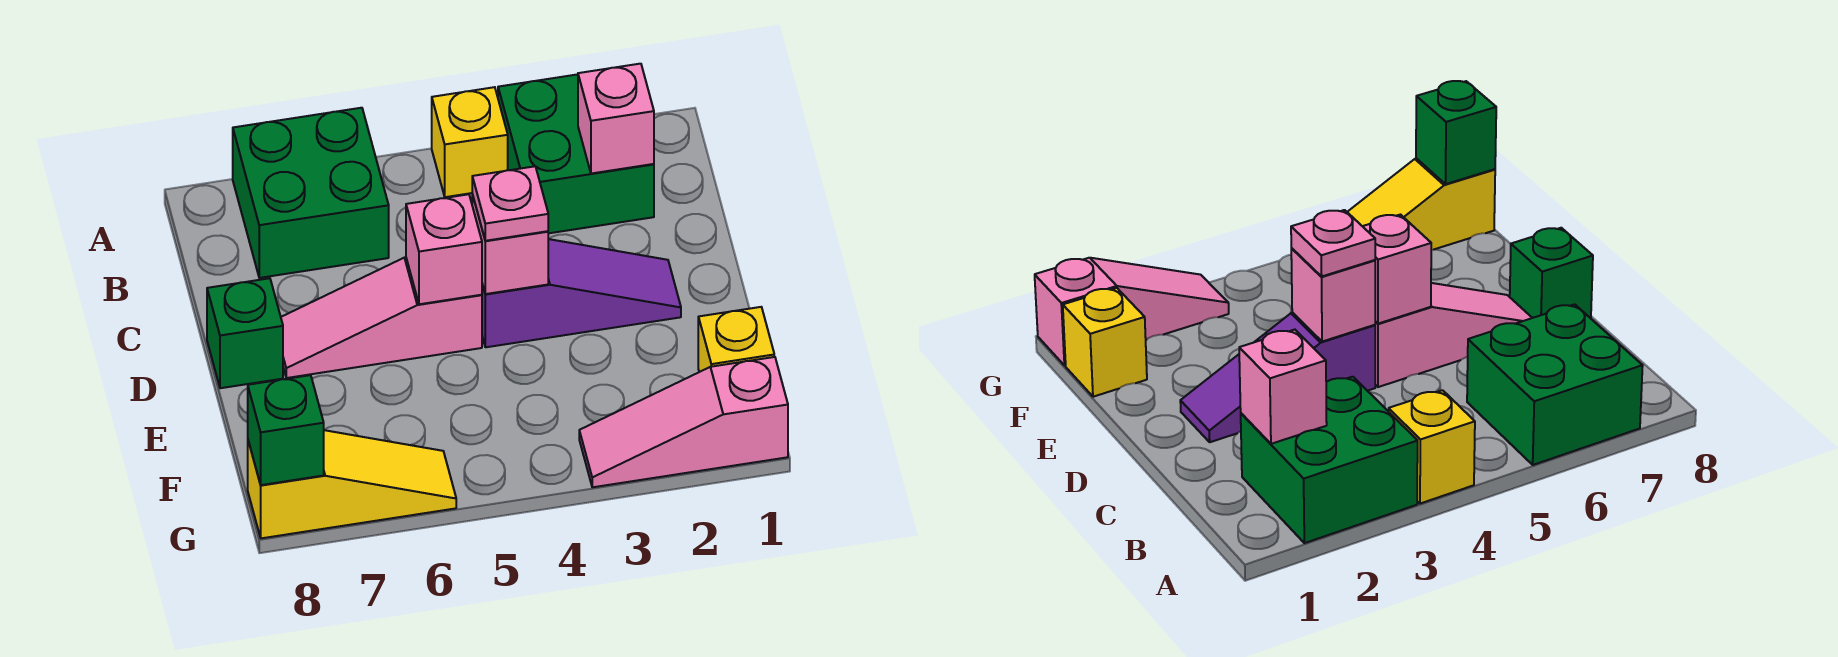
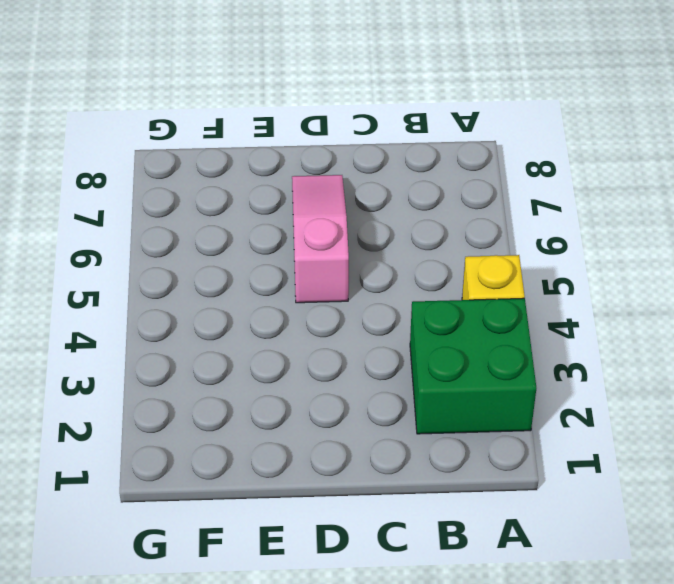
none -> green 2x2 brick [233,108,389,278]
none -> purple 1x3 slope [482,239,681,347]
none -> green 1x1 brick [207,278,283,388]

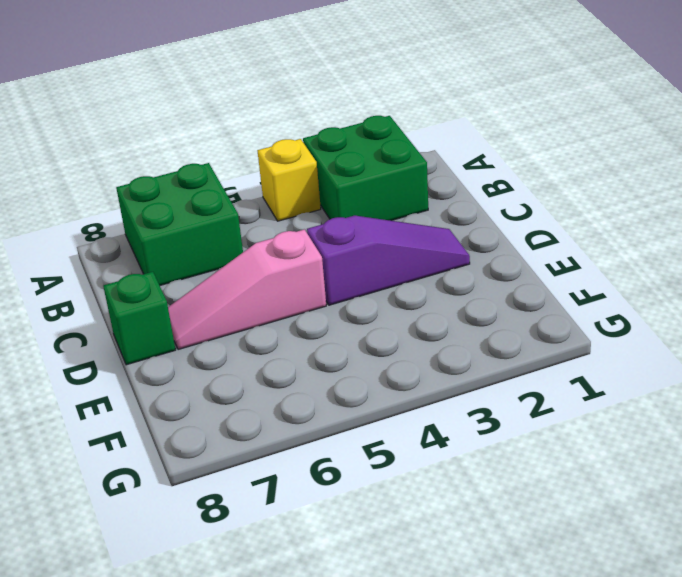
none -> yellow 1x1 brick [698,307,774,372]
none -> pink 1x3 slope [579,357,788,487]
none -> yellow 1x3 slope [248,430,456,538]

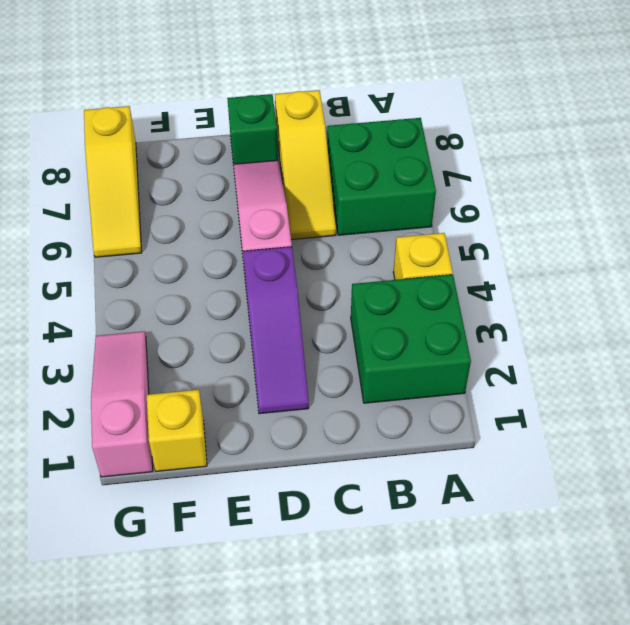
yellow 1x3 slope [275,90,336,240] -> none
none -> pink 1x1 brick [578,64,654,174]
none -> pink 1x1 brick [472,195,548,294]
none -> pink 1x1 brick [406,194,482,304]

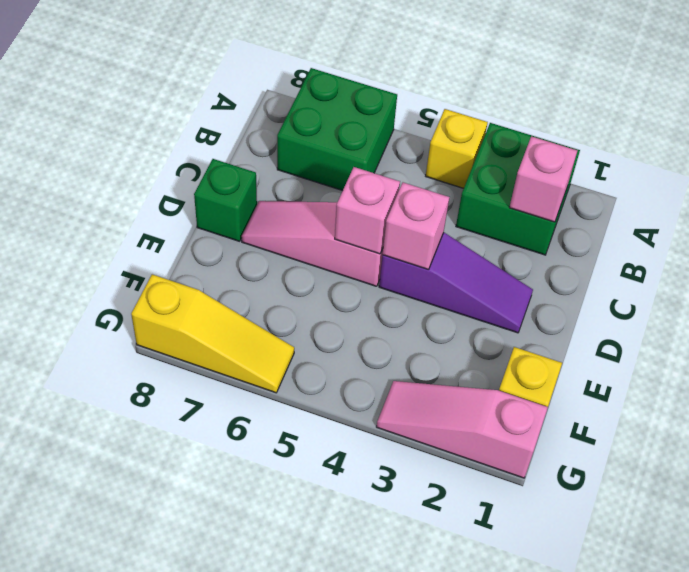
none -> green 1x1 brick [248,375,324,485]
none -> pink 1x1 plate [472,166,548,241]

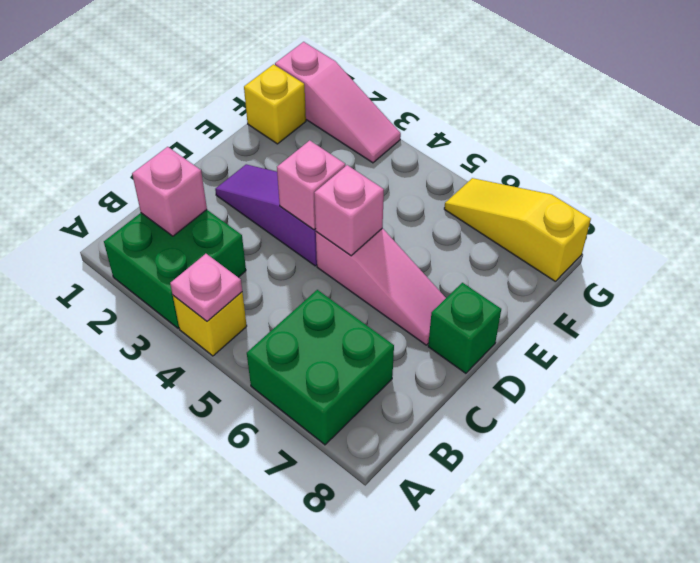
pink 1x1 plate [170,254,242,321] -> pink 1x1 plate moved to [472,166,548,241]
none -> green 1x1 brick [248,375,324,485]

